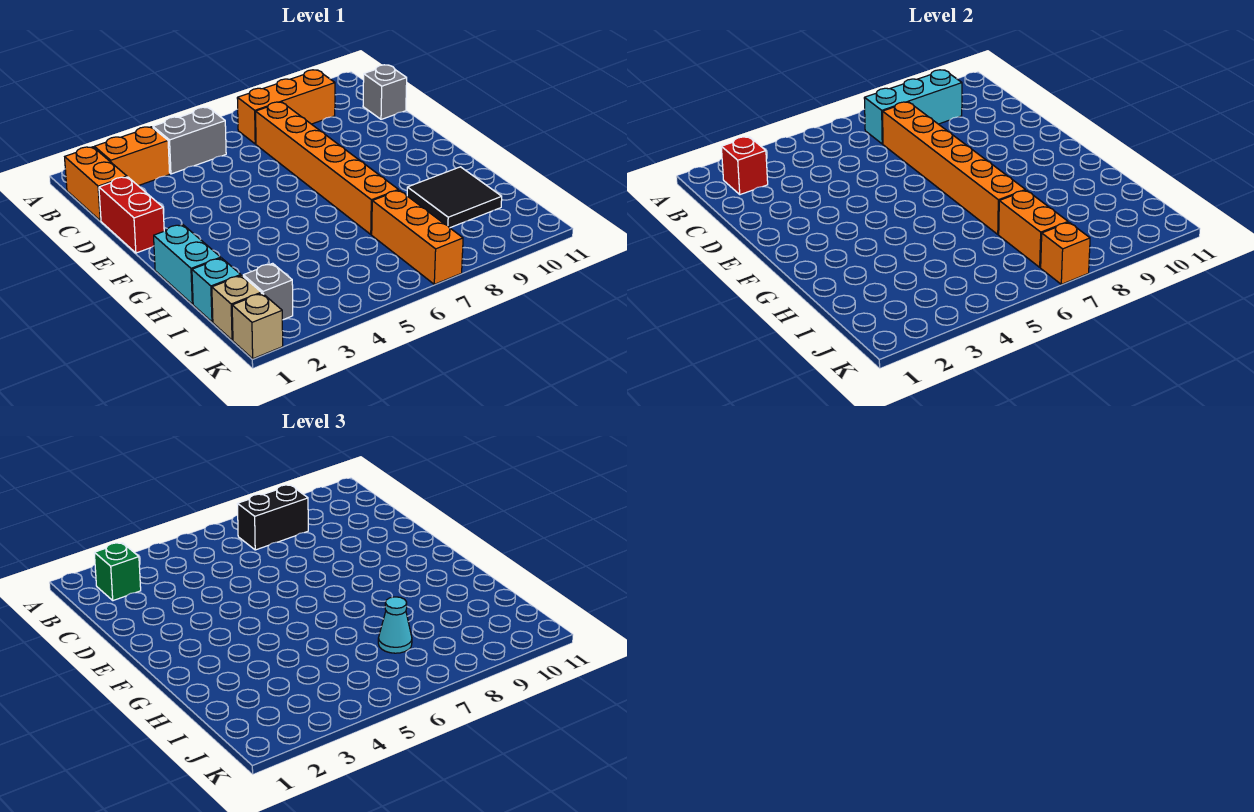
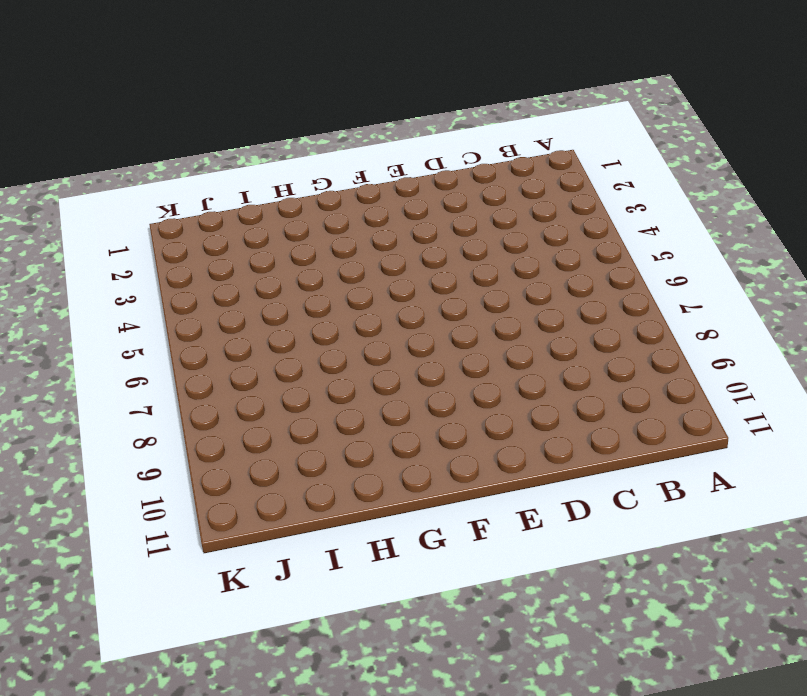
none -> orange 1x2 brick [65,147,127,221]
none -> orange 1x2 brick [94,127,170,186]
none -> grey 1x2 brick [153,107,226,174]

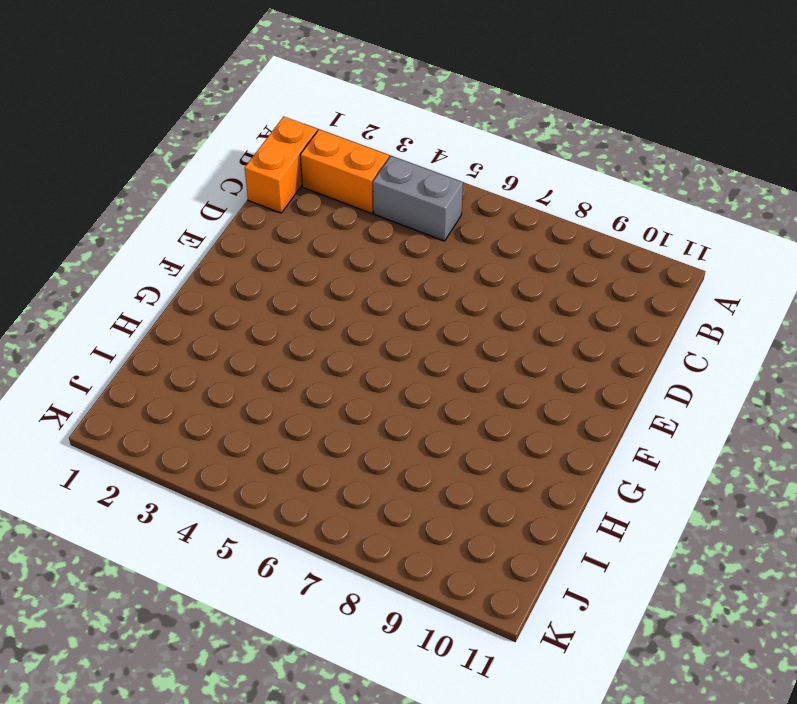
none -> orange 1x3 brick [237,70,335,144]
none -> orange 1x6 brick [256,102,398,234]
none -> grey 1x1 brick [363,65,407,119]

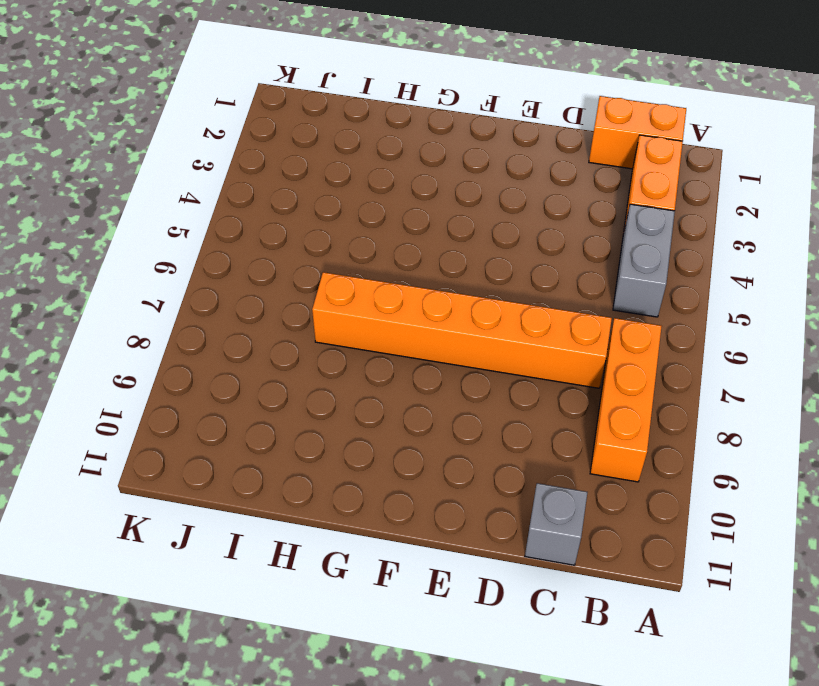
none -> red 1x2 brick [99,177,164,253]
none -> cyan 1x2 brick [154,225,221,304]
none -> black 2x2 tile [407,167,502,228]

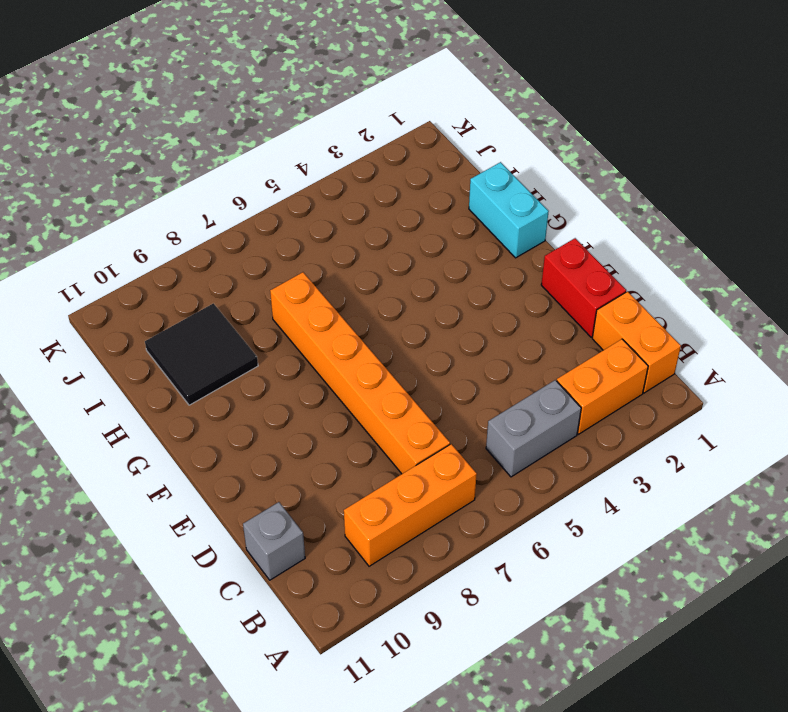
none -> cyan 1x1 brick [192,258,241,322]
none -> orange 1x3 brick [372,190,463,284]
none -> tan 1x1 brick [212,275,261,340]

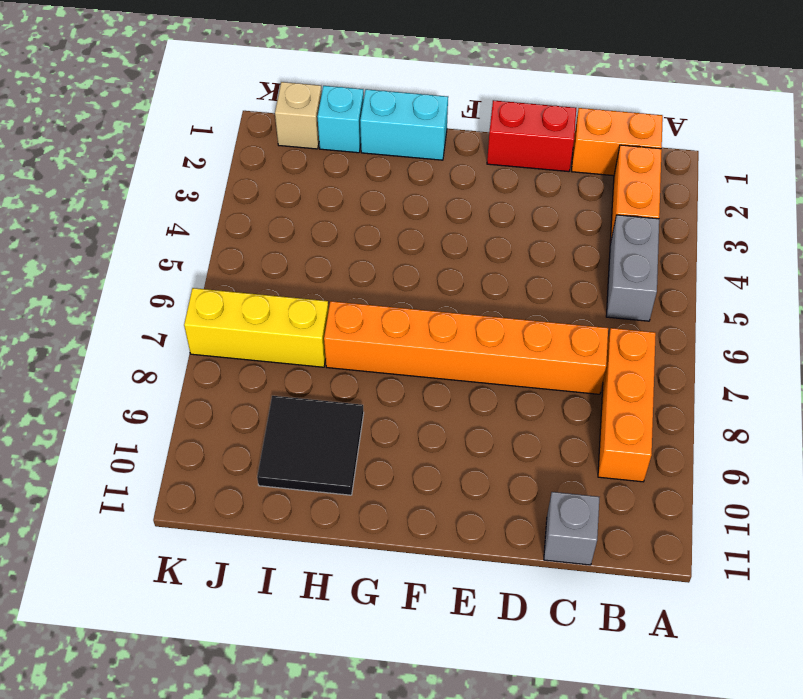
yellow 1x3 brick [184,288,329,367] -> orange 1x3 brick [372,190,463,284]
none -> grey 1x1 brick [243,263,293,320]
none -> tan 1x1 brick [232,293,283,359]
none -> red 1x1 brick [721,137,768,195]

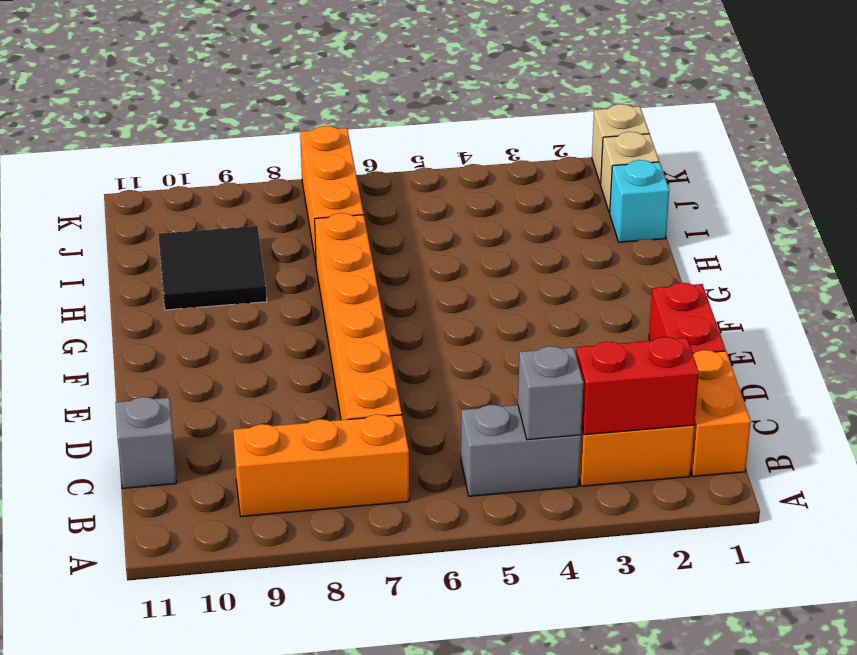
red 1x2 brick [576,337,699,435] -> red 1x1 brick [721,137,768,195]
grey 1x1 brick [518,346,584,440] -> grey 1x1 brick moved to [243,263,293,320]
none -> cyan 1x2 brick [154,225,221,304]
none -> cyan 1x3 brick [864,70,962,144]
none -> orange 1x6 brick [883,102,1025,234]

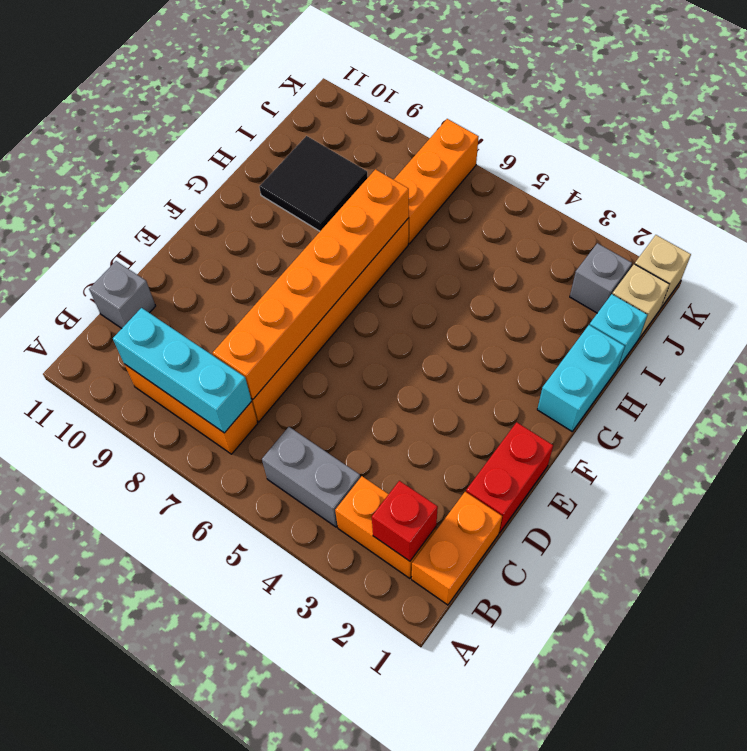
none -> orange 1x2 brick [999,190,1068,267]
none -> orange 1x1 brick [1041,222,1090,284]
none -> green 1x1 brick [94,543,141,601]

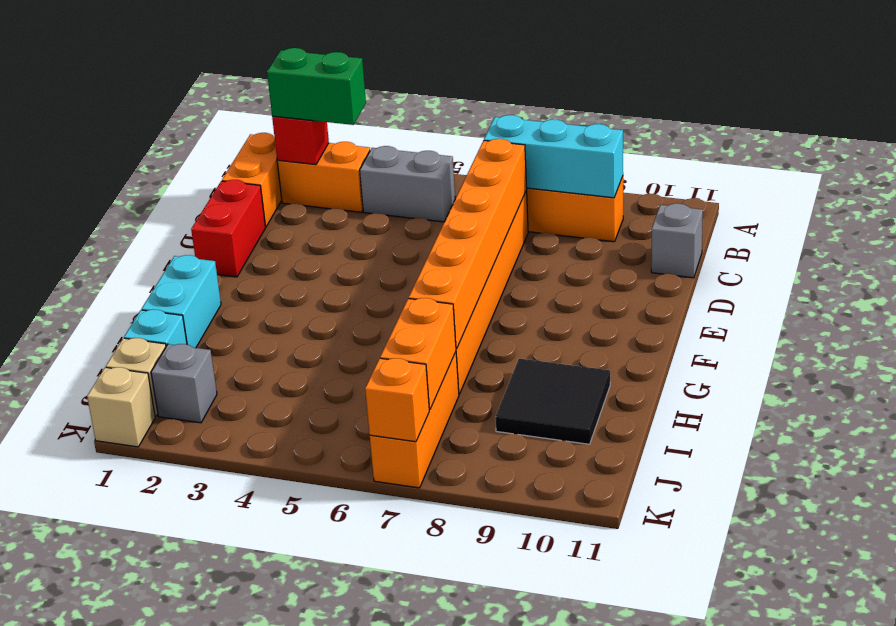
green 1x2 brick [267,48,366,125] -> green 1x1 brick [94,543,141,601]
none -> black 1x2 brick [237,485,308,550]
none -> cyan 1x1 cone [378,597,412,653]

